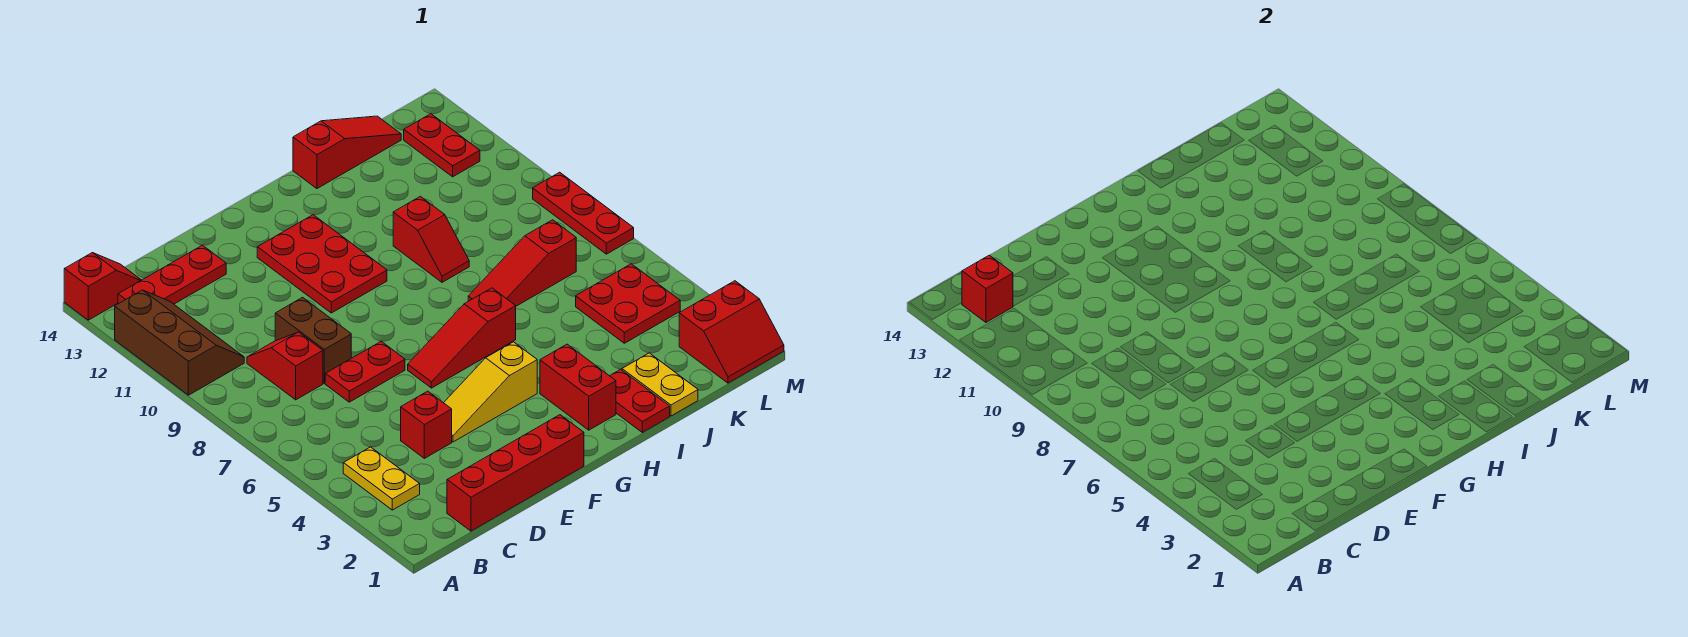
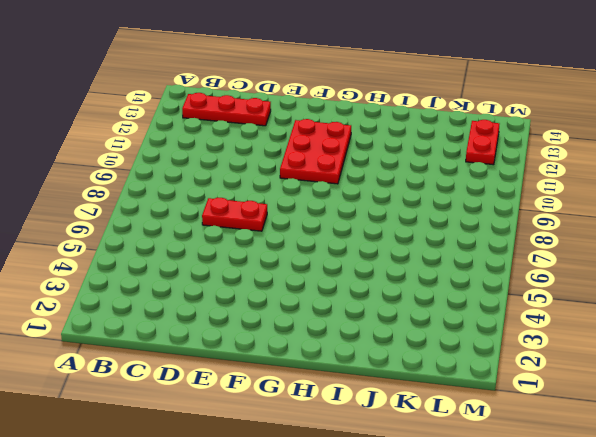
none -> brown 2x3 slope [115,290,244,395]
none -> red 1x2 slope [64,253,141,320]
none -> yellow 1x2 plate [343,447,420,510]

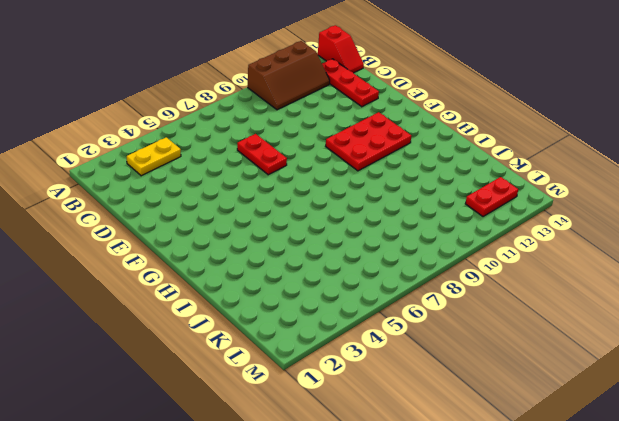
none -> red 1x4 brick [447,415,584,531]
none -> red 1x2 slope [247,332,323,400]
none -> red 1x1 brick [401,391,452,458]

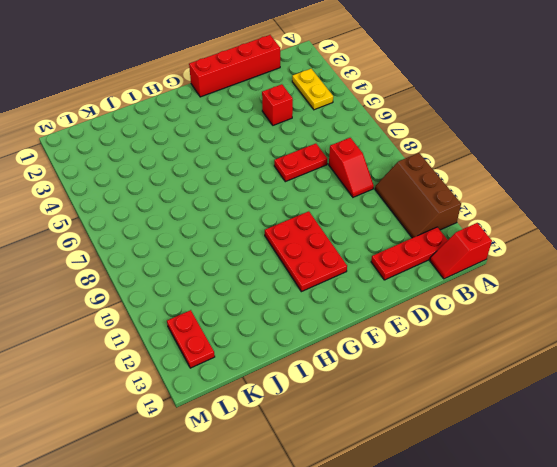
none -> brown 1x2 brick [275,297,351,383]
none -> yellow 1x3 slope [444,342,537,442]
none -> red 1x3 slope [408,288,516,388]

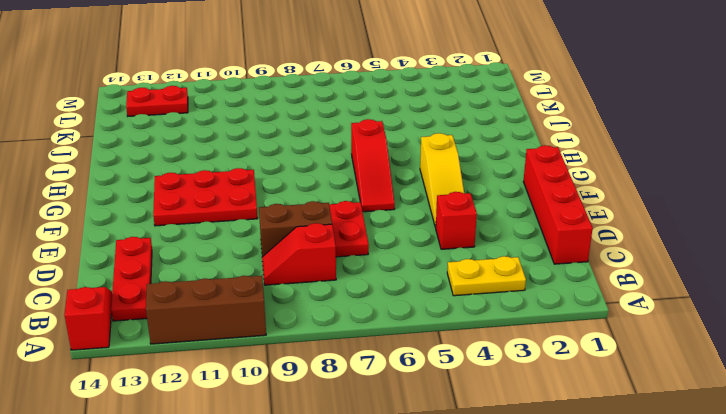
none -> red 1x2 brick [540,344,616,430]
none -> red 1x2 plate [610,369,670,432]
none -> red 1x3 slope [468,220,576,306]

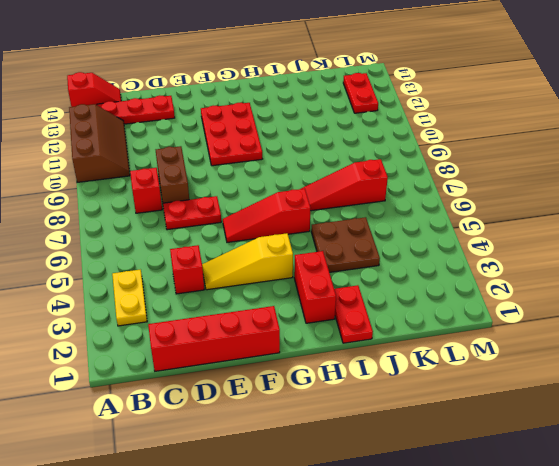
brown 2x2 plate [311,217,380,272] -> none
none -> red 1x2 slope [393,196,469,282]
none -> red 1x3 slope [293,116,401,189]
none -> yellow 1x2 plate [622,353,698,416]

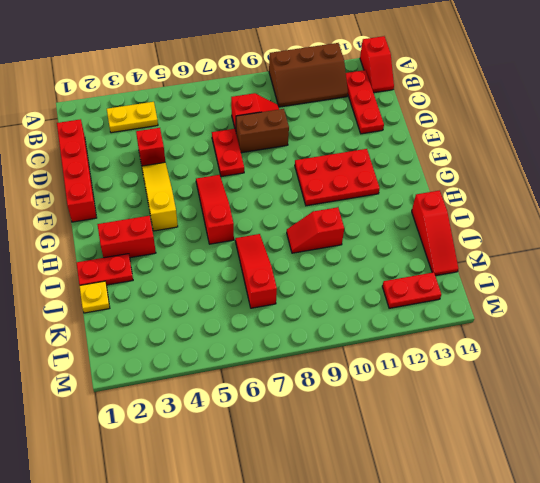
yellow 1x1 plate [80,281,110,313] -> yellow 1x2 plate [622,353,698,416]
none -> red 2x2 plate [576,264,680,343]
none -> red 2x2 slope [679,281,784,383]
none -> red 1x3 plate [533,172,634,254]

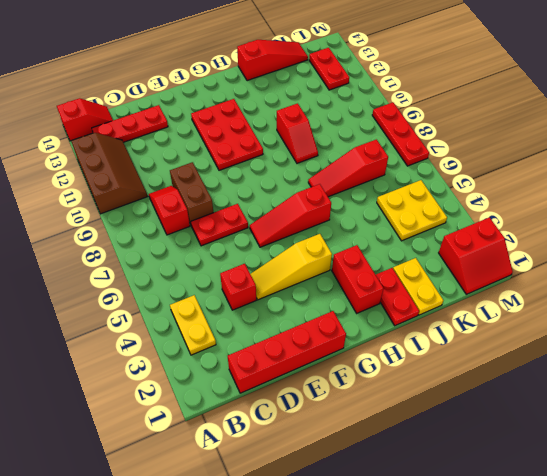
yellow 2x2 plate [377,180,447,241] -> red 2x2 plate [576,264,680,343]
none -> red 1x1 brick [962,255,1013,322]

